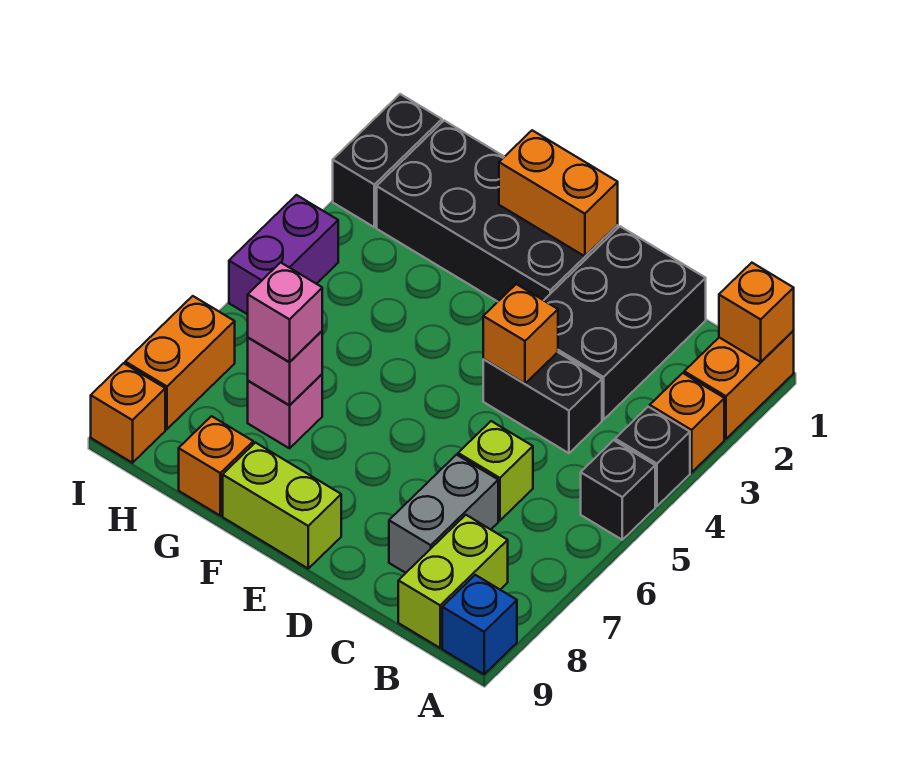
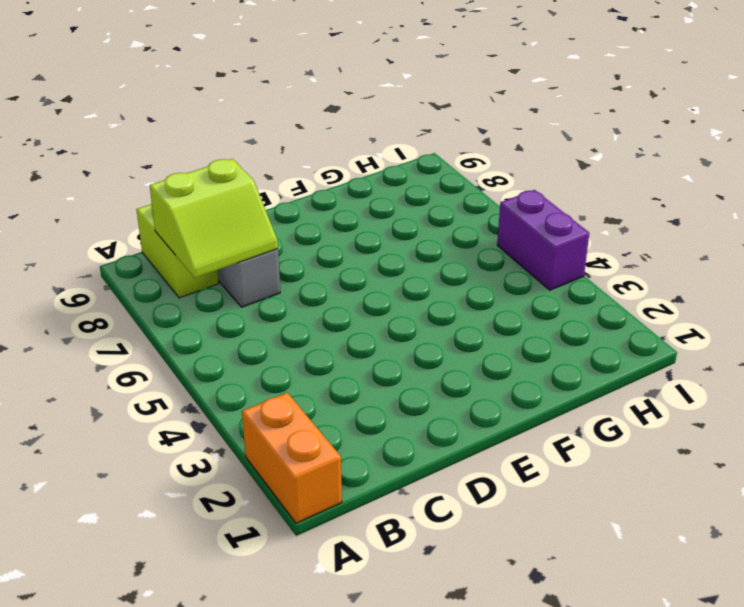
lime 2x2 slope [150,159,278,278] -> none
none -> orange 1x1 brick [650,373,724,473]
none -> black 1x1 brick [615,407,690,506]
none -> black 1x1 brick [581,440,655,540]

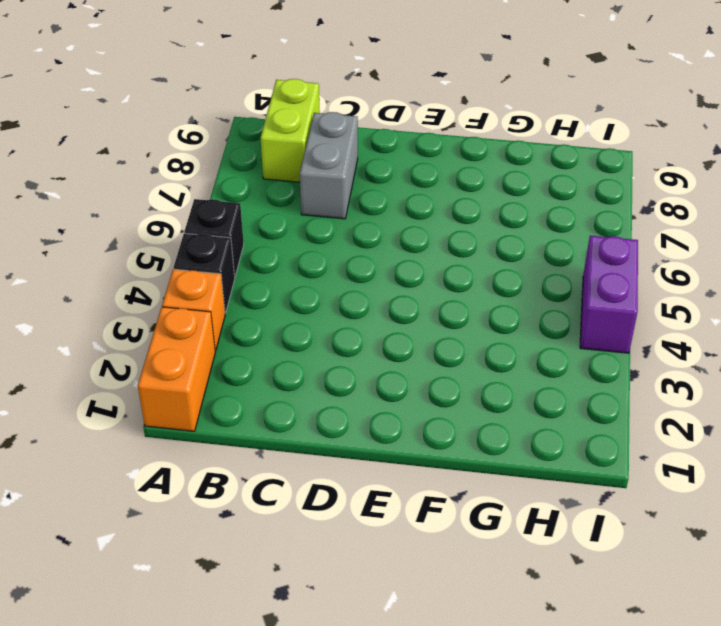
none -> blue 1x1 brick [442,575,517,674]
none -> black 2x3 brick [544,227,706,420]
none -> black 1x2 brick [483,352,602,453]

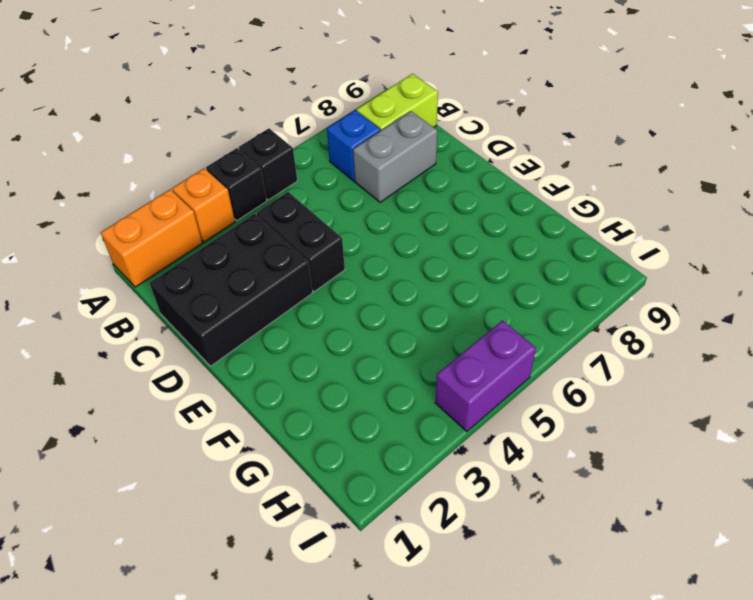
blue 1x1 brick [327,110,381,181] -> blue 1x1 brick moved to [442,575,517,674]
none -> lime 1x1 brick [458,421,533,521]
none -> black 2x4 brick [377,121,618,302]
none -> lime 1x2 brick [223,443,341,568]

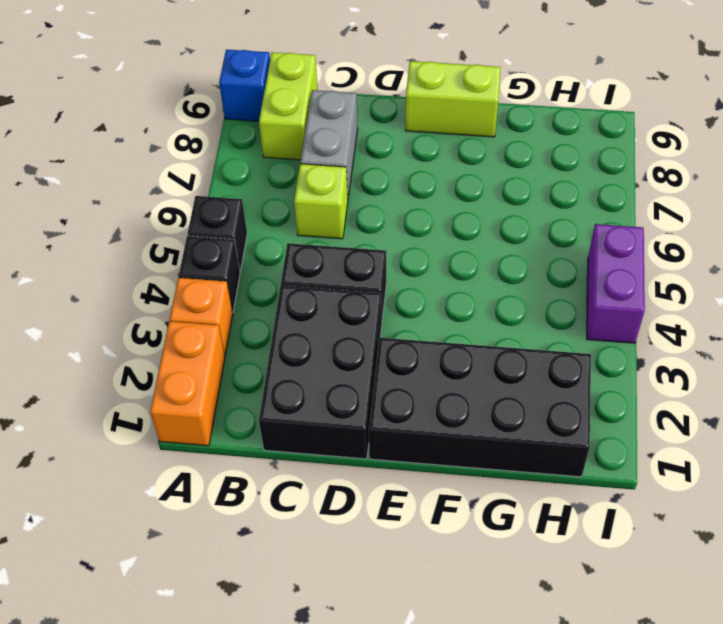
none -> pink 1x1 brick [248,374,322,448]
none -> orange 1x1 brick [179,416,253,516]
none -> black 1x2 brick [333,94,442,227]

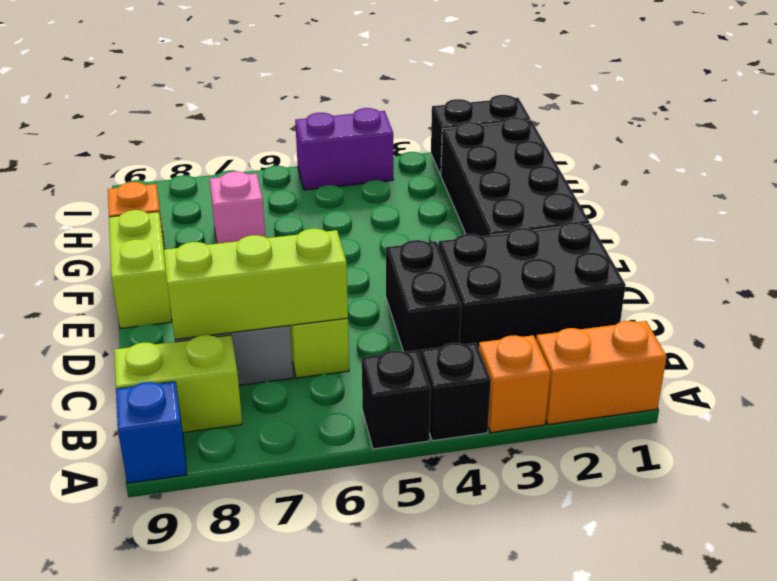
lime 1x3 brick [164,229,348,339] -> none
none -> orange 1x2 brick [125,296,235,429]
none -> orange 1x1 brick [91,363,165,463]
none -> orange 1x1 brick [719,263,794,362]

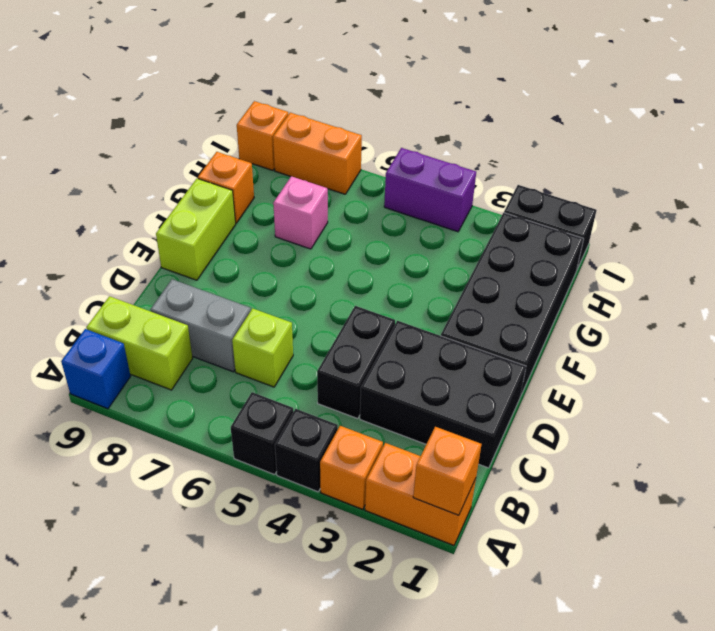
none -> orange 1x1 brick [483,284,558,384]
none -> orange 1x2 brick [499,130,618,256]
none -> pink 1x1 brick [248,331,322,405]

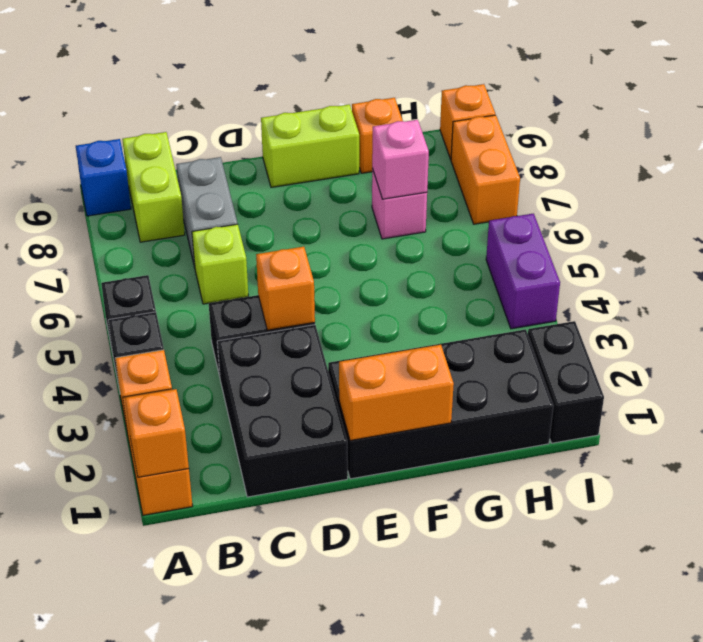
none -> pink 1x1 brick [248,262,322,362]

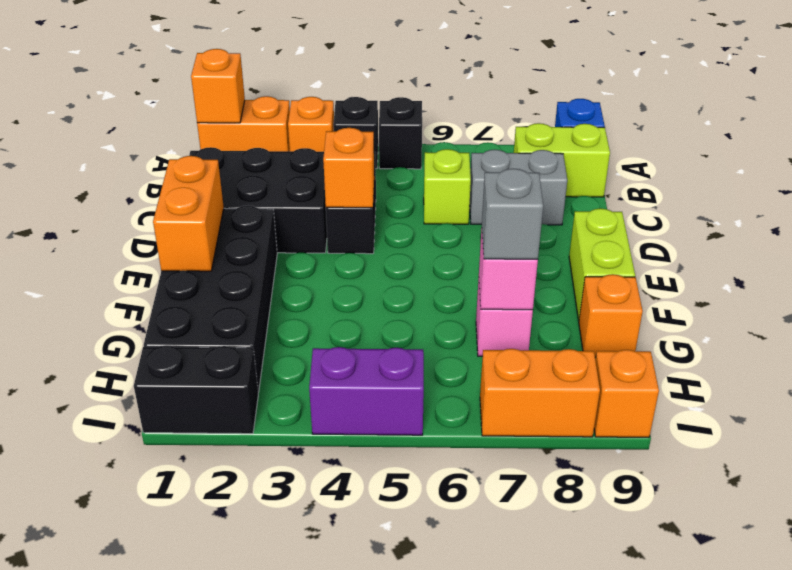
grey 1x1 brick [482,169,543,259] -> pink 1x1 brick [248,262,322,362]

